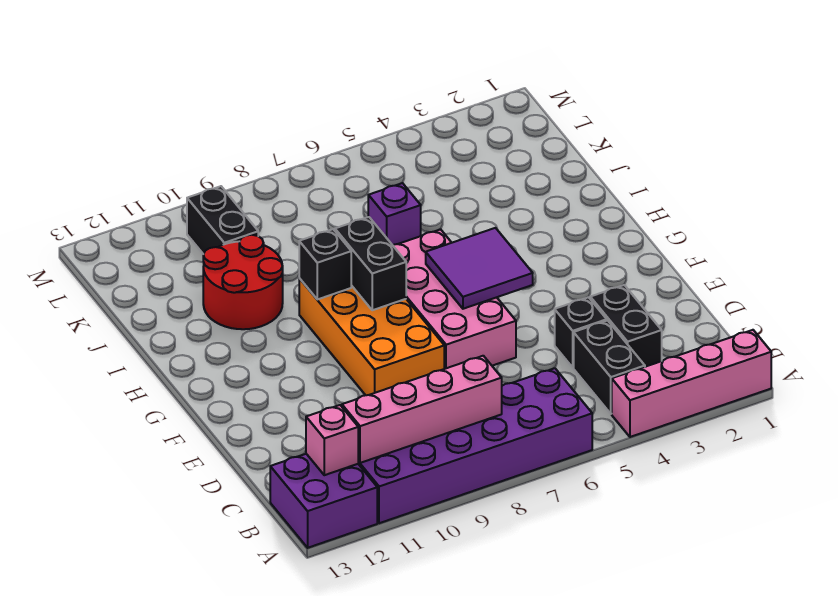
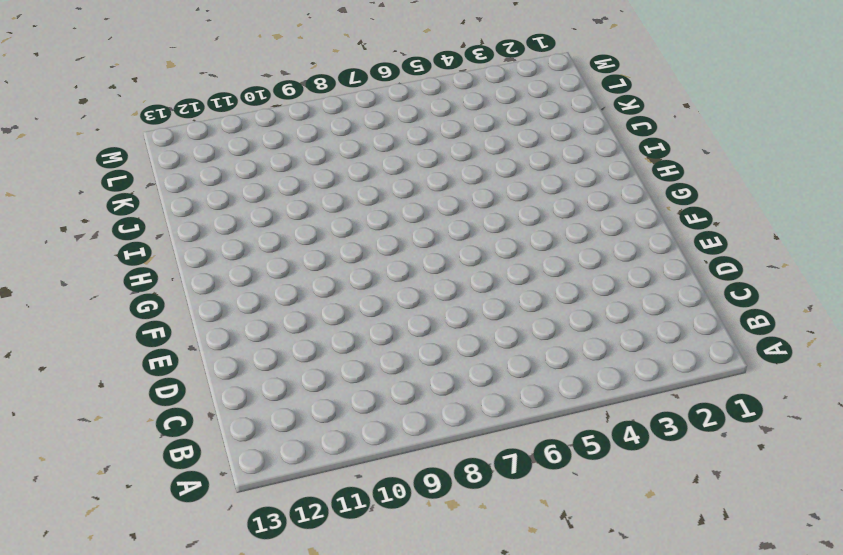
none -> pink 1x4 brick [612,330,771,437]
none -> purple 2x6 brick [358,368,592,523]
none -> purple 2x2 brick [270,454,377,548]

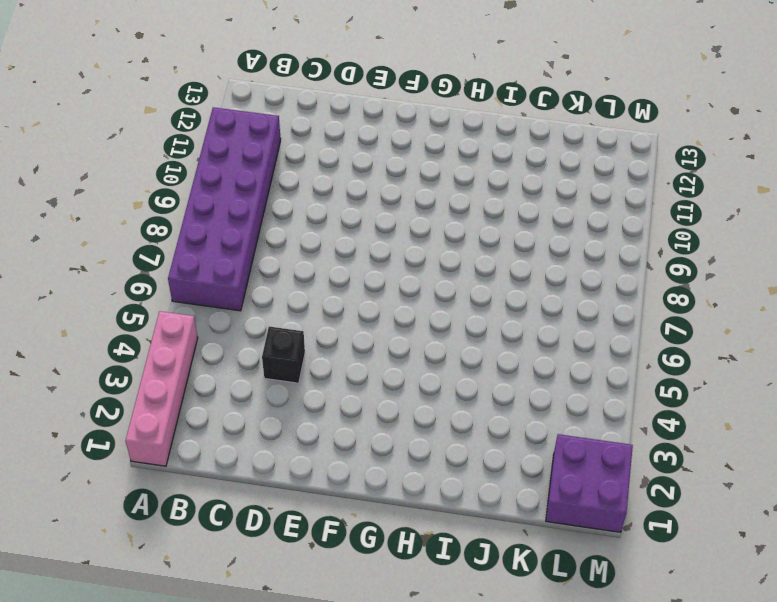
purple 2x2 brick [546,434,633,532] -> purple 2x2 brick moved to [270,454,377,548]
none -> black 1x2 brick [574,321,645,414]
none -> black 1x2 brick [590,285,662,367]
none -> pink 2x4 brick [393,229,516,369]

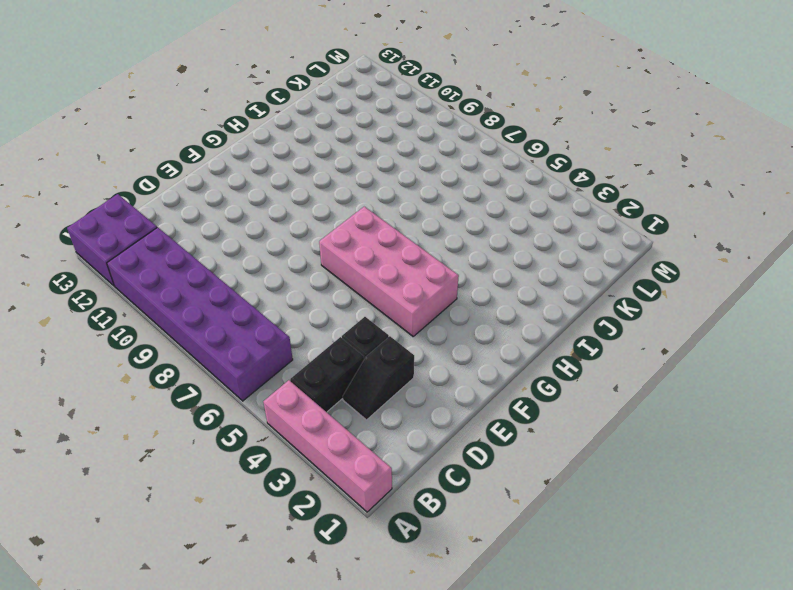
black 1x2 slope [343,336,414,420] -> black 1x2 brick [590,285,662,367]
pink 2x4 brick [319,207,459,336] -> pink 2x4 brick turned to [393,229,516,369]
none -> orange 2x4 brick [299,278,444,395]
none -> red 2x2 round brick [203,235,283,329]
none -> purple 1x1 brick [368,183,421,245]

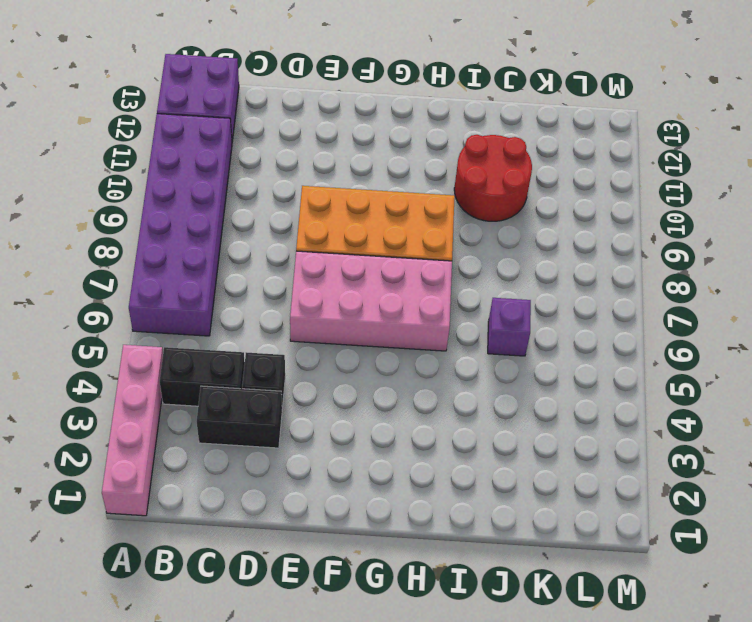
none -> black 1x2 brick [187,186,258,254]
none -> pink 1x4 brick [342,356,502,463]
none -> pink 1x1 brick [306,405,358,475]

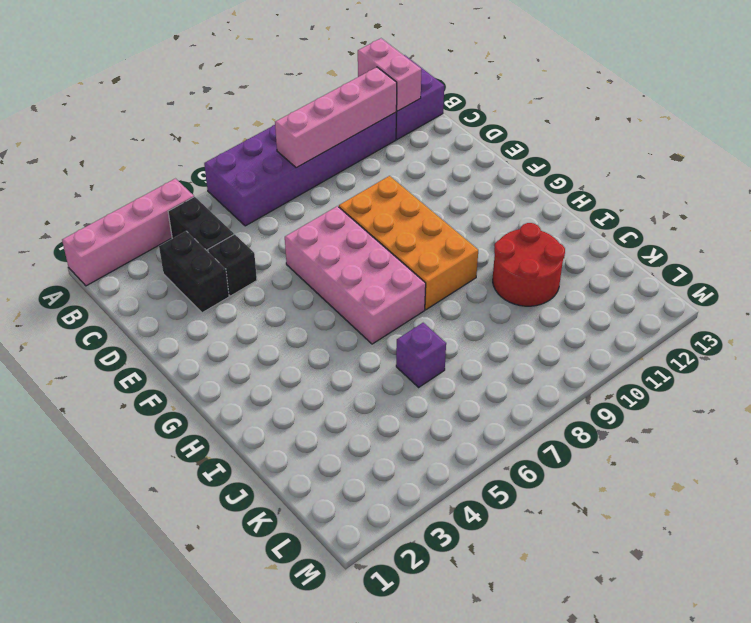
pink 1x2 brick [358,38,422,111] -> pink 1x1 brick [306,405,358,475]
none -> black 1x2 brick [187,186,258,254]
none -> purple 2x2 tile [426,228,533,309]
none -> black 1x2 brick [335,217,406,310]

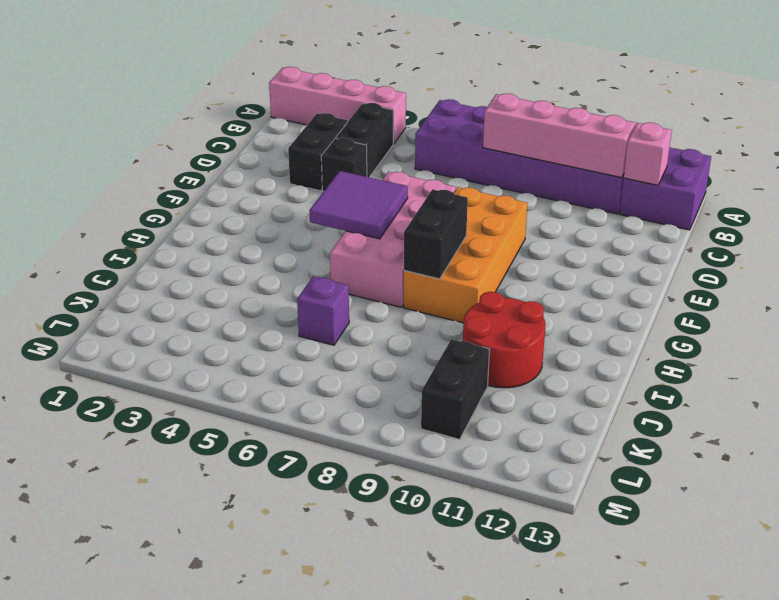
none -> black 1x1 brick [299,229,351,299]

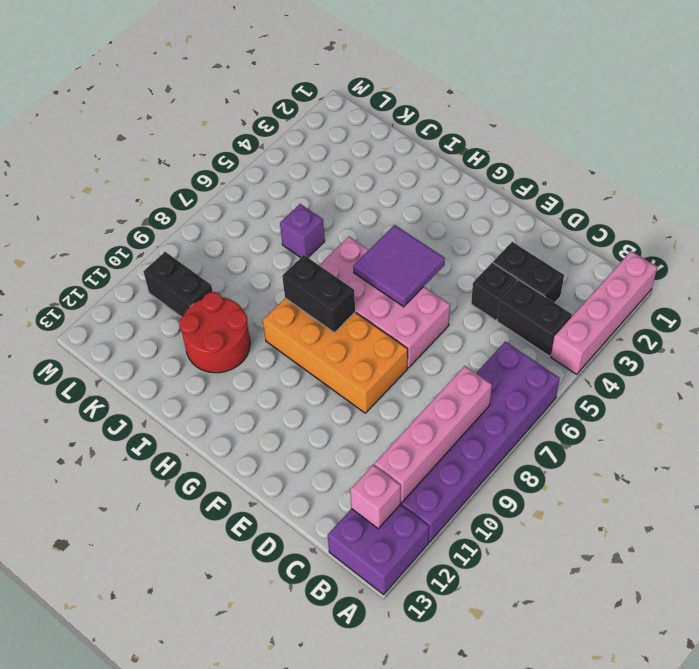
none -> black 1x1 brick [299,229,351,299]

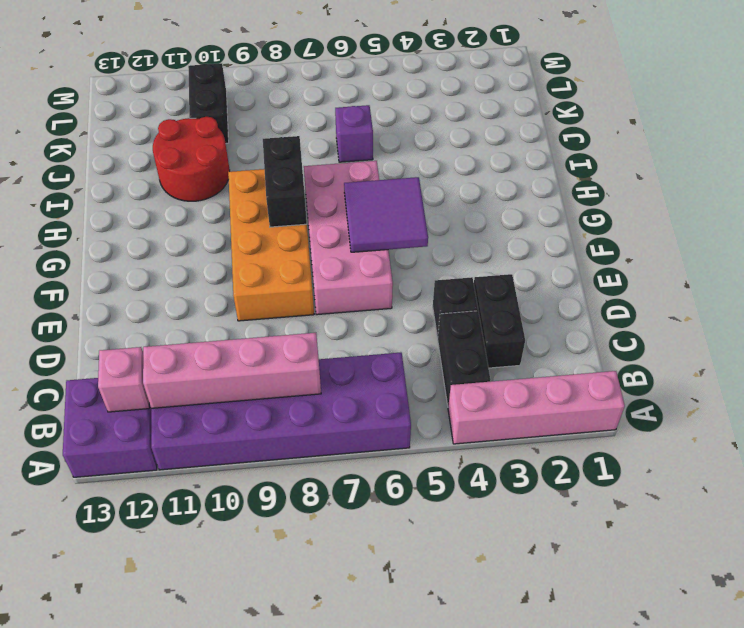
none -> black 1x1 brick [299,229,351,299]

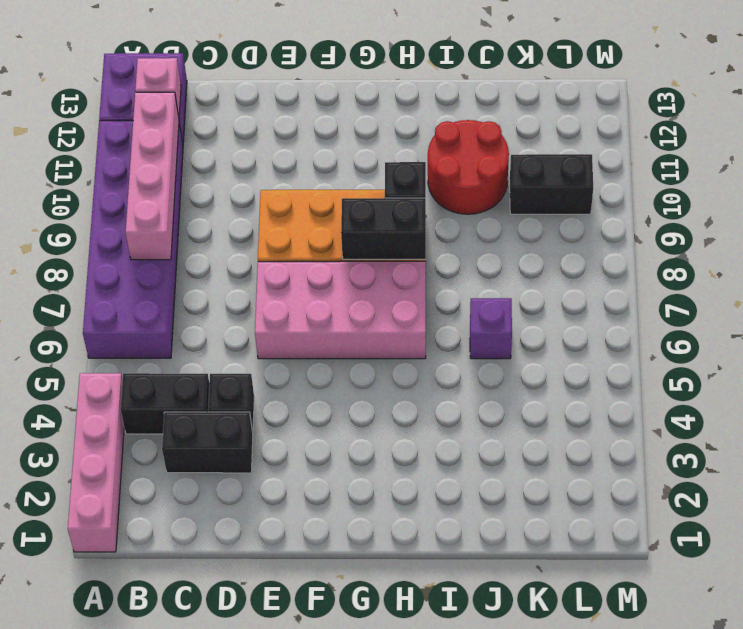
none -> purple 2x2 tile [426,228,533,309]

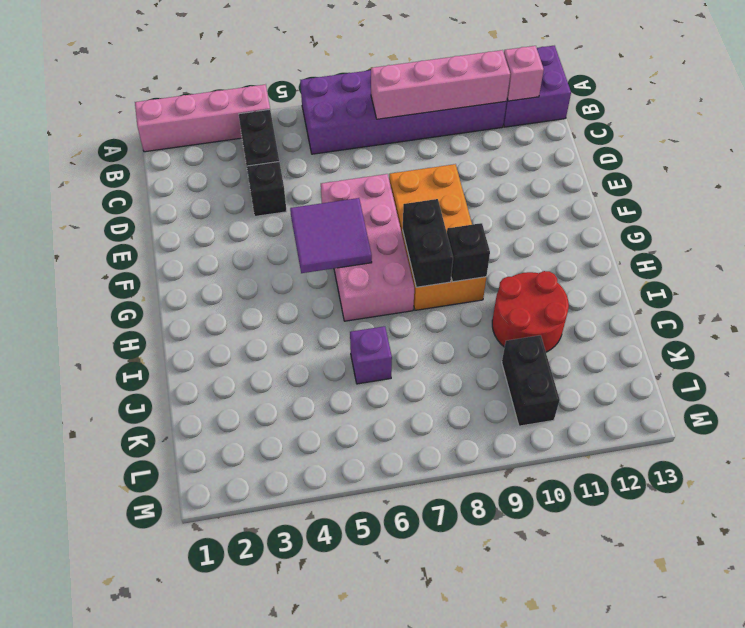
none -> black 1x2 brick [590,285,662,367]

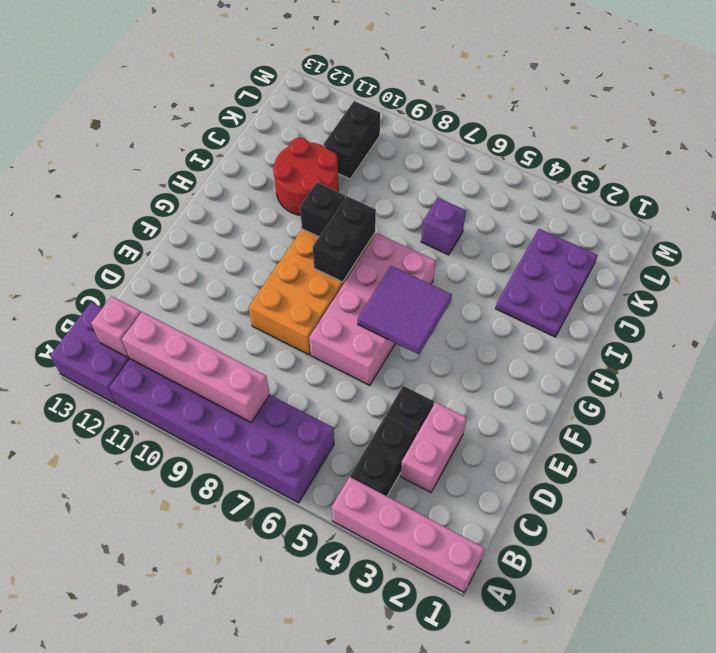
pink 1x2 brick [400,402,467,492] -> black 1x2 brick [590,285,662,367]
purple 2x3 plate [495,229,598,337] -> none

